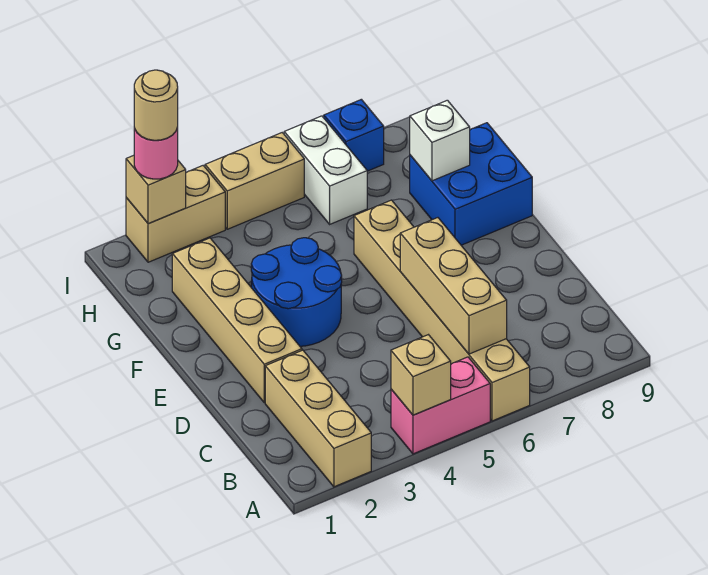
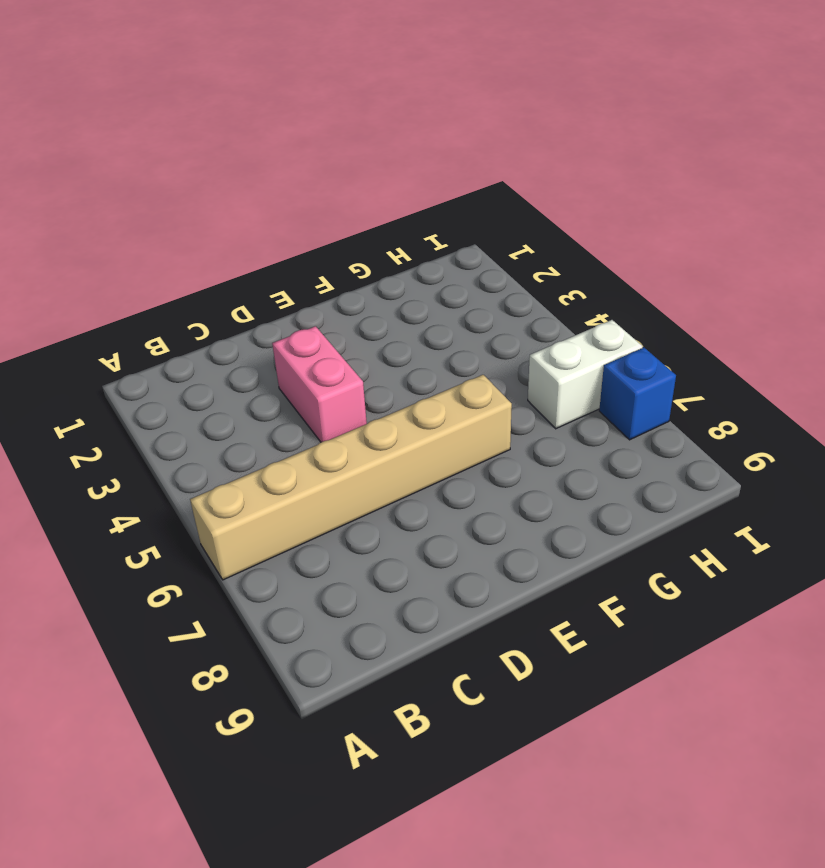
pink 1x2 brick [272,326,367,442] -> pink 1x2 brick moved to [391,357,490,454]
none -> tan 1x3 brick [265,350,371,487]
none -> tan 1x4 brick [172,238,302,403]
none -> blue 2x2 round brick [251,238,342,346]

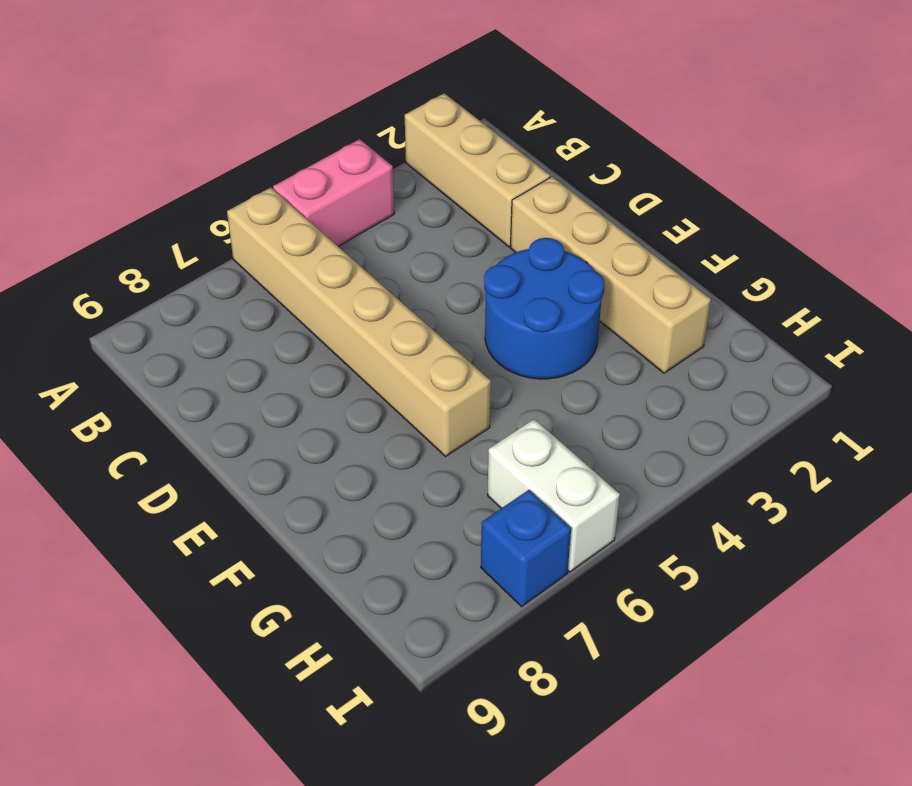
none -> blue 2x2 brick [410,123,532,245]
none -> tan 1x2 brick [126,166,225,262]
none -> tan 1x2 brick [205,133,304,229]

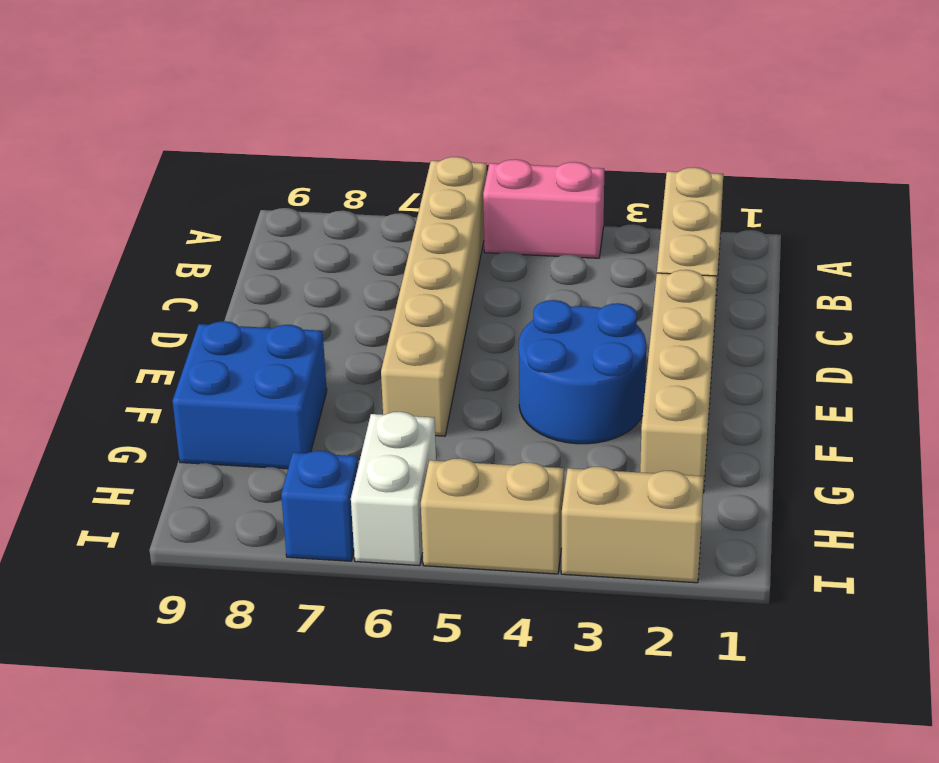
none -> tan 1x1 brick [391,335,451,415]
none -> tan 1x3 brick [400,218,507,354]
none -> white 1x1 brick [410,100,470,181]

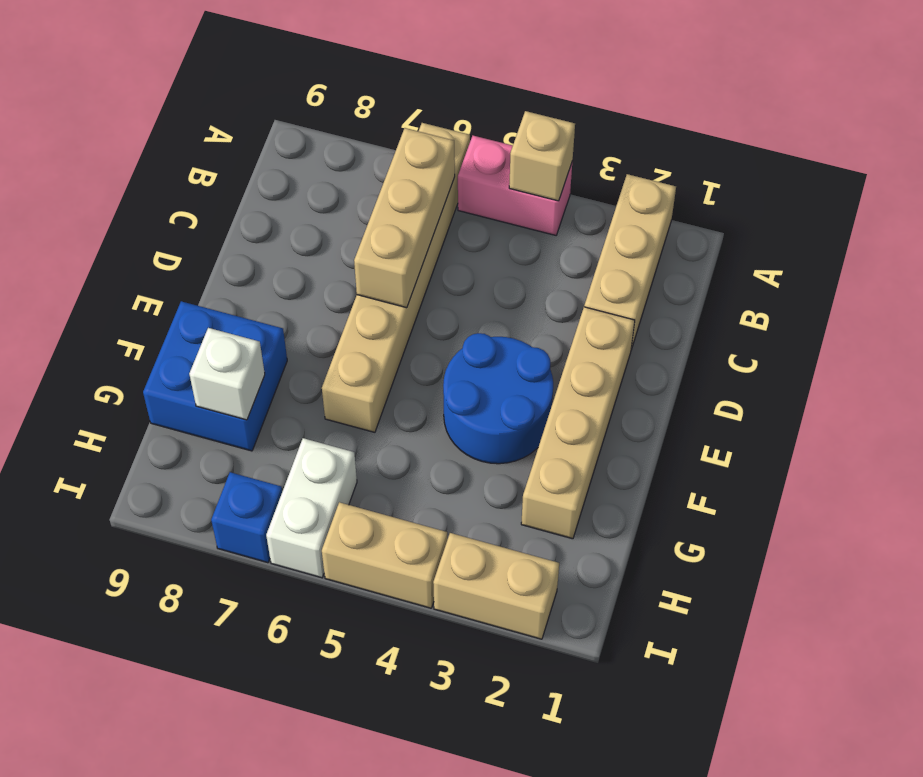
none -> tan 1x1 brick [126,155,186,224]
none -> pink 1x1 round brick [134,128,178,179]
none -> tan 1x1 round brick [134,70,178,140]

